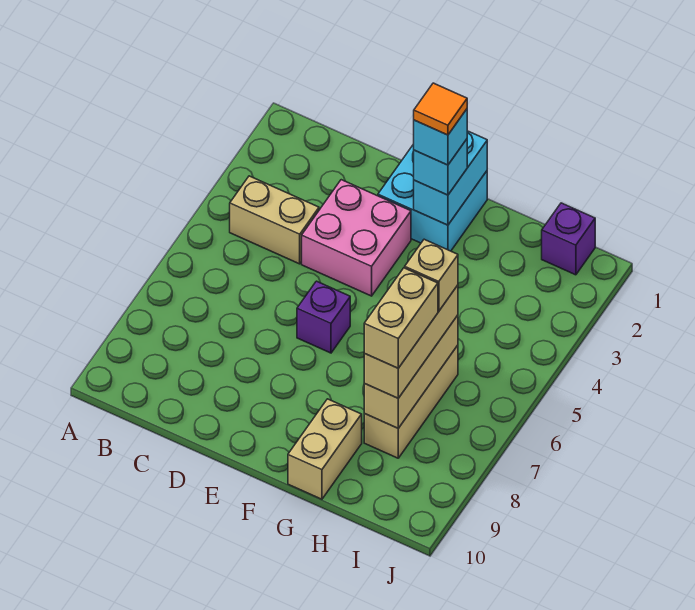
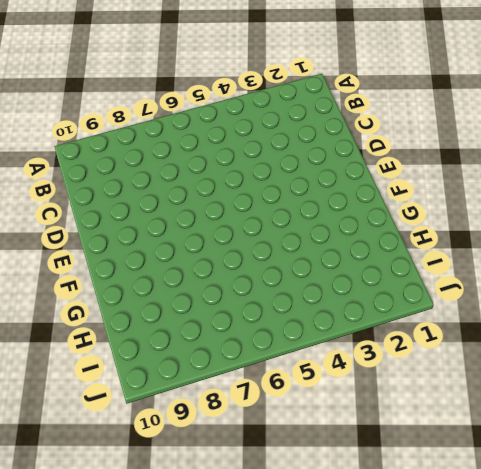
none -> tan 1x2 brick [230,176,319,264]
none -> pink 2x2 brick [302,180,411,296]
none -> cyan 2x2 brick [378,144,487,251]

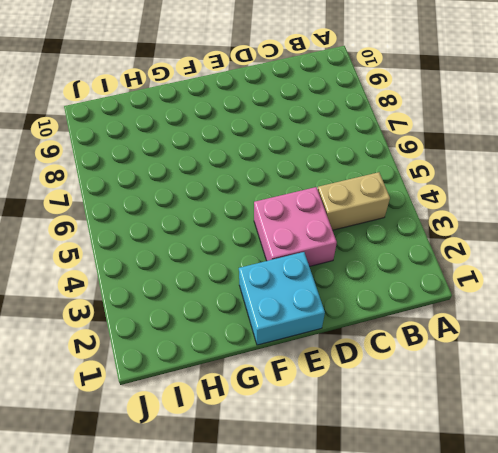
none -> purple 1x1 brick [297,281,350,353]
none -> tan 1x2 brick [288,399,362,499]
none -> tan 1x3 brick [364,345,458,458]

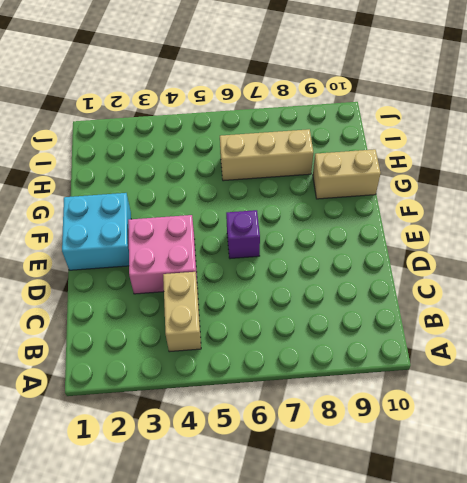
none -> purple 1x1 brick [542,203,595,275]
none -> cyan 1x2 brick [414,131,487,225]
none -> tan 1x3 brick [364,315,458,428]

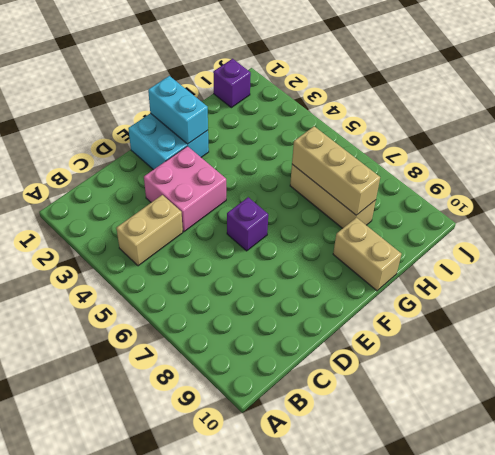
none -> cyan 1x1 brick [414,139,467,195]
none -> tan 1x3 brick [364,285,458,398]
none -> cyan 1x1 brick [414,109,467,165]

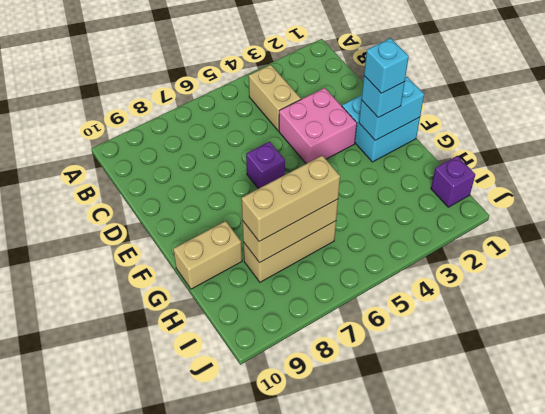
none -> tan 1x1 brick [405,239,458,311]
none -> tan 1x2 brick [364,268,438,368]
none -> orange 1x1 tile [414,83,467,135]

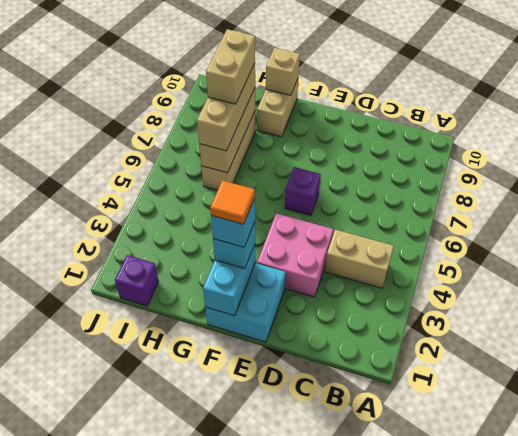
tan 1x1 brick [266,48,300,95] -> tan 1x1 brick moved to [405,239,458,311]

